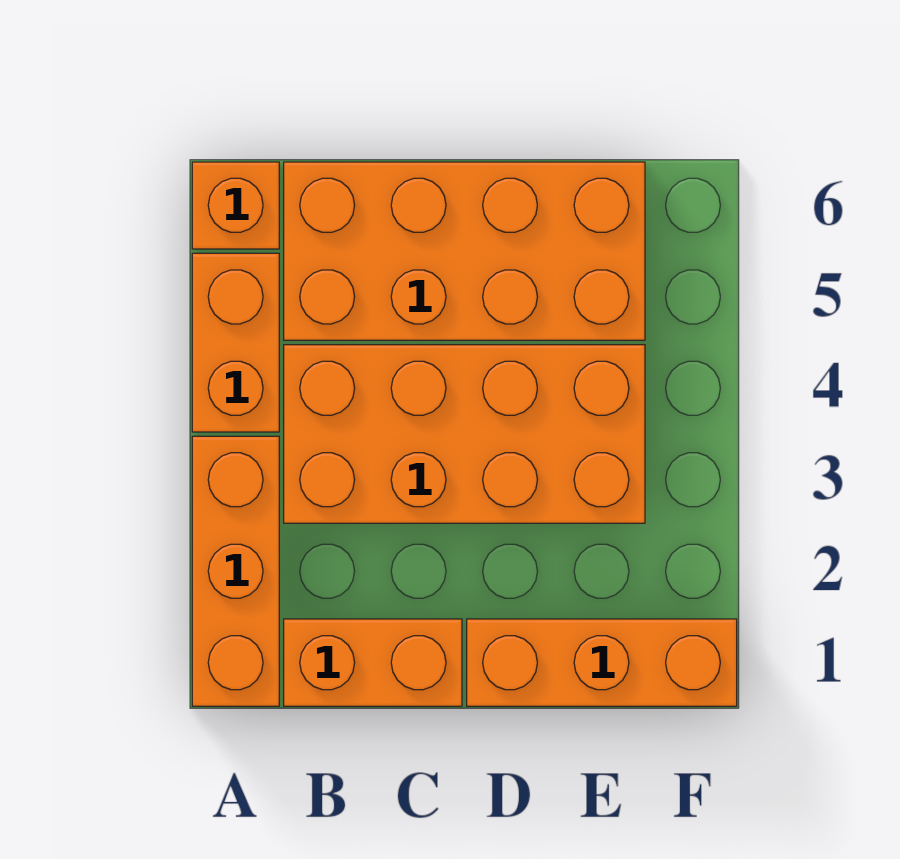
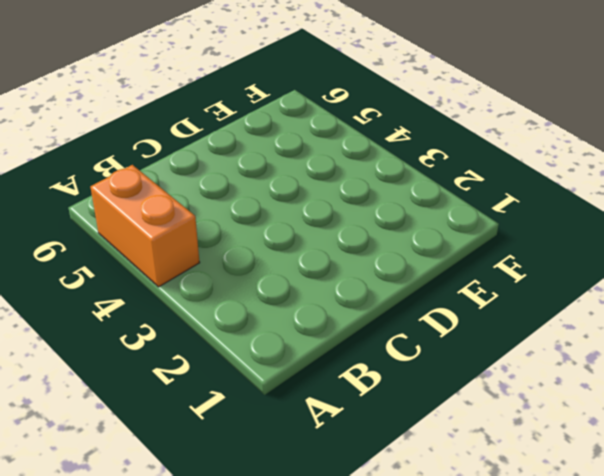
none -> orange 1x3 brick [192,436,279,706]
none -> orange 1x1 brick [192,162,279,249]

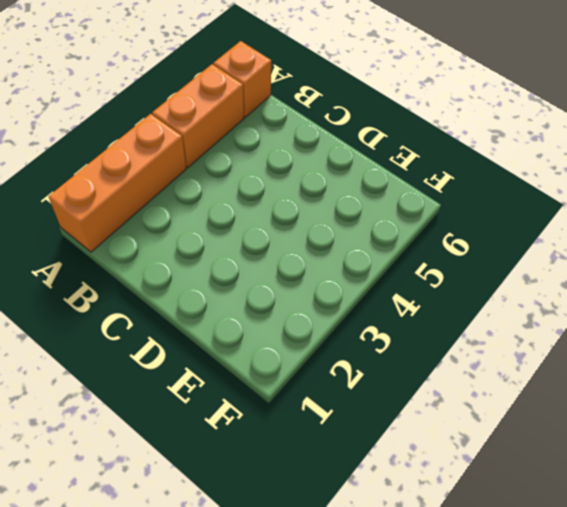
none -> orange 1x2 brick [284,619,462,706]
none -> orange 2x4 brick [284,345,645,523]

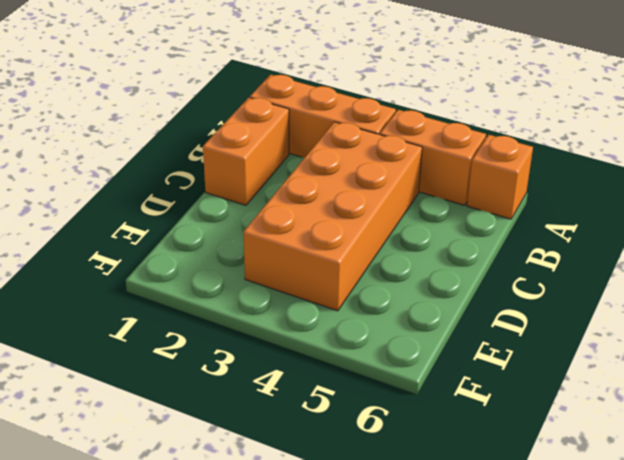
none -> orange 2x4 brick [284,162,645,340]
none -> orange 1x3 brick [467,619,737,706]

